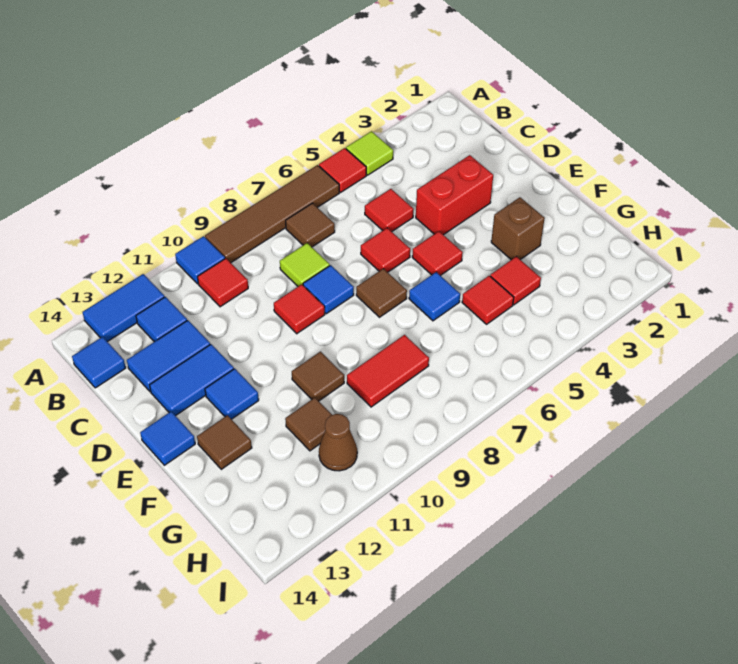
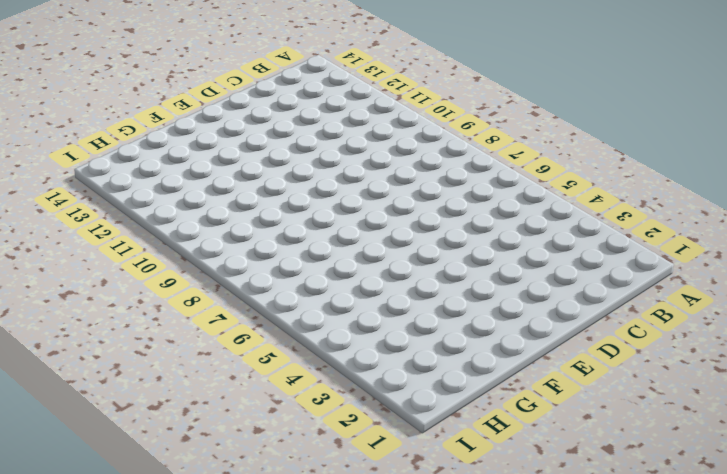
none -> lime 1x1 tile [346,131,393,175]
none -> red 1x1 tile [319,148,366,192]
none -> brown 1x4 tile [205,165,339,263]
none -> blue 1x1 tile [175,236,225,284]

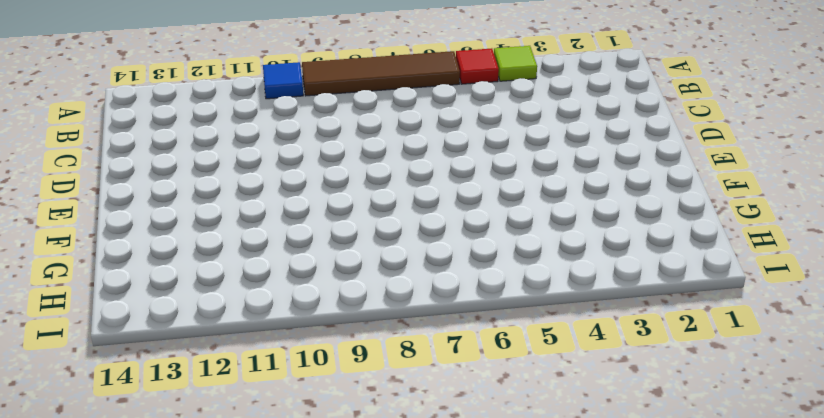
none -> blue 1x2 tile [82,274,165,342]
none -> brown 1x1 tile [286,203,335,247]
none -> red 1x1 tile [198,258,248,307]
none -> blue 1x1 tile [136,297,187,342]

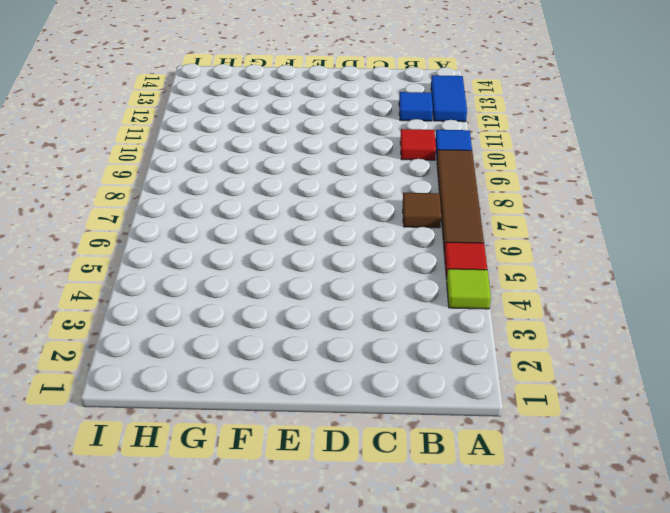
none -> blue 1x1 tile [72,337,126,388]
none -> red 1x1 tile [365,189,414,232]
none -> lime 1x1 tile [280,243,330,286]
none -> blue 1x2 tile [127,320,210,392]

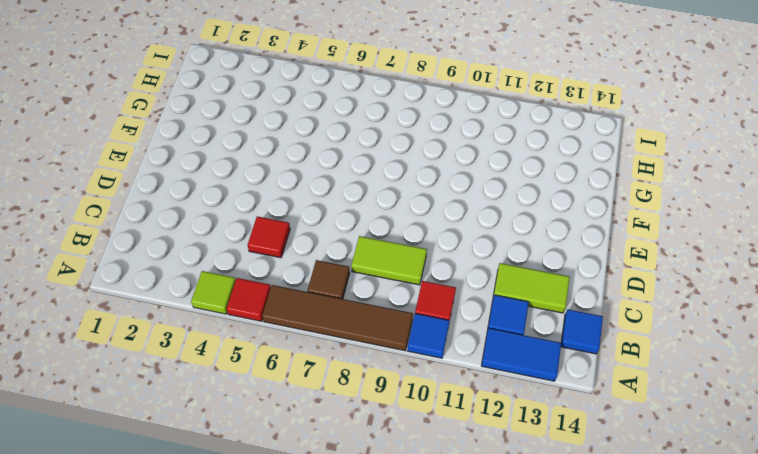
lime 1x2 tile [351,236,427,285] -> lime 1x1 tile [280,243,330,286]
lime 1x2 tile [493,263,570,313] -> blue 1x2 tile [127,320,210,392]
none -> red 1x2 brick [416,155,493,235]
none -> red 1x1 tile [361,228,410,272]
none -> blue 1x1 tile [303,265,354,314]
none -> red 1x1 tile [274,284,325,334]

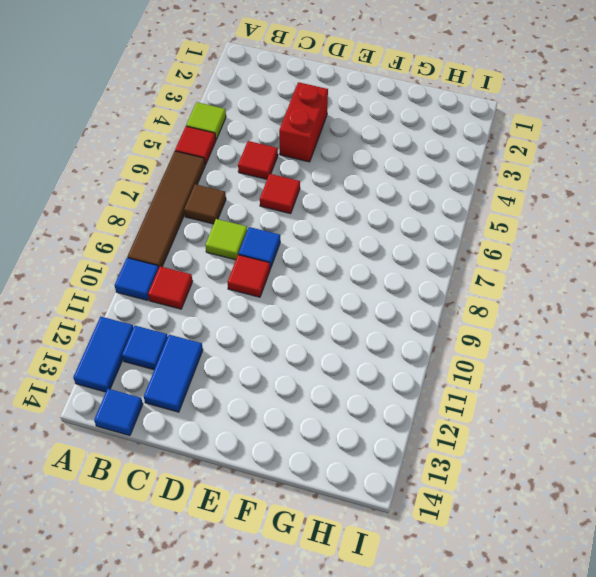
none -> blue 1x2 tile [150,344,234,416]
none -> red 1x1 tile [412,231,463,276]
none -> brown 1x1 tile [356,269,407,317]
none -> blue 1x1 tile [205,369,259,419]

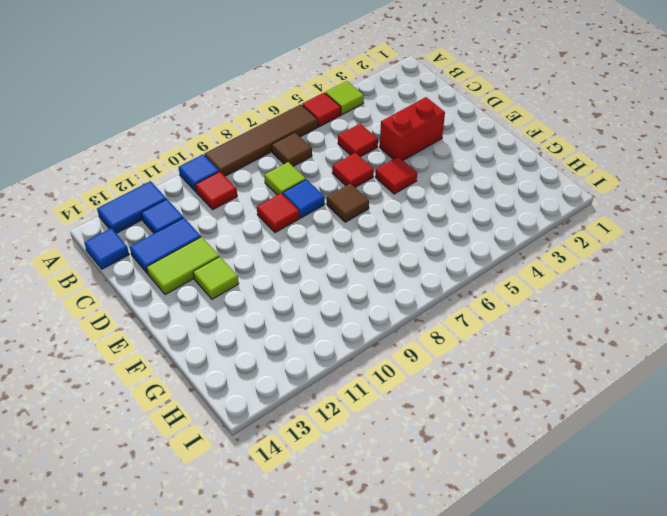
lime 1x2 tile [147,237,219,295] -> blue 1x2 tile [150,344,234,416]
lime 1x1 tile [193,257,239,299] -> blue 1x1 tile [205,369,259,419]
none -> blue 1x1 tile [140,412,195,465]
none -> brown 1x1 brick [491,197,545,260]
none -> blue 1x1 tile [409,272,460,321]
none -> brown 1x1 tile [292,352,344,401]

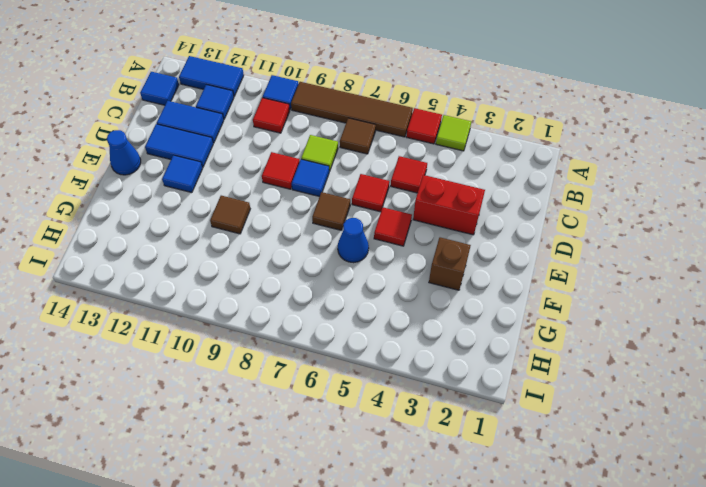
blue 1x1 cone [107,130,141,175] -> blue 1x1 tile [140,412,195,465]
blue 1x1 cone [338,218,369,263] -> blue 1x1 tile [409,272,460,321]
none -> brown 1x1 tile [197,415,252,469]
none -> red 1x1 tile [490,256,541,305]
none -> red 1x1 tile [462,276,514,324]
none -> red 1x2 tile [347,335,429,407]

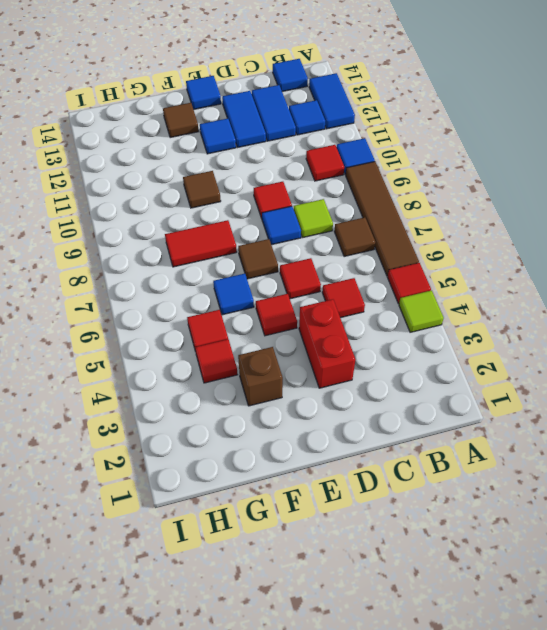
red 1x2 tile [165,220,237,267] -> red 1x2 tile turned to [347,335,429,407]
none -> brown 1x1 tile [285,398,332,451]
none -> brown 1x1 cone [319,414,357,471]

